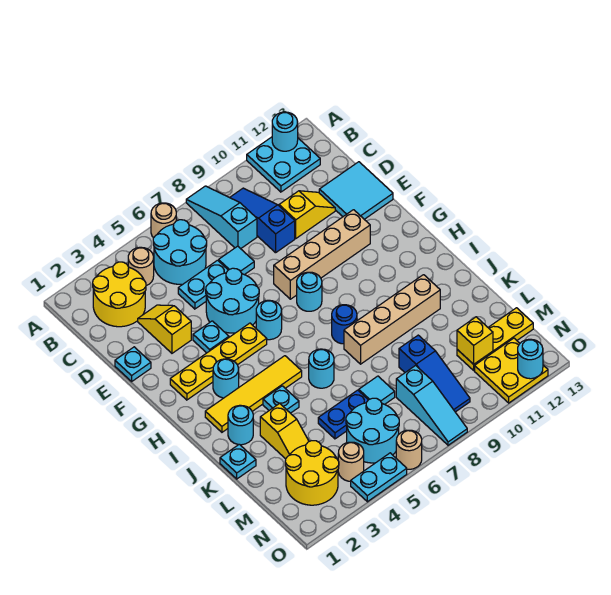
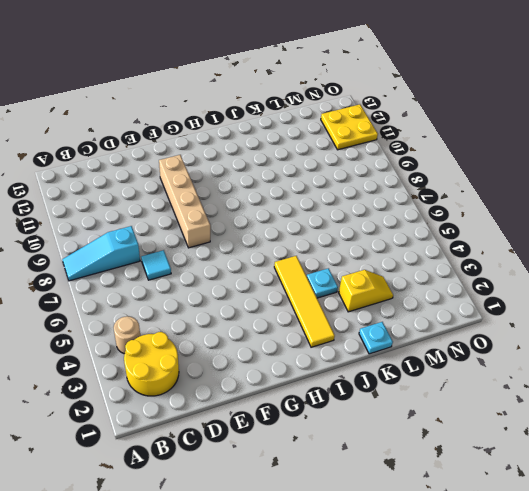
none -> tan 1x1 round brick [151,203,176,238]
none -> cyan 2x2 plate [247,137,320,192]
none -> cyan 2x2 round brick [153,220,207,284]
none -> blue 1x3 slope [230,188,295,253]

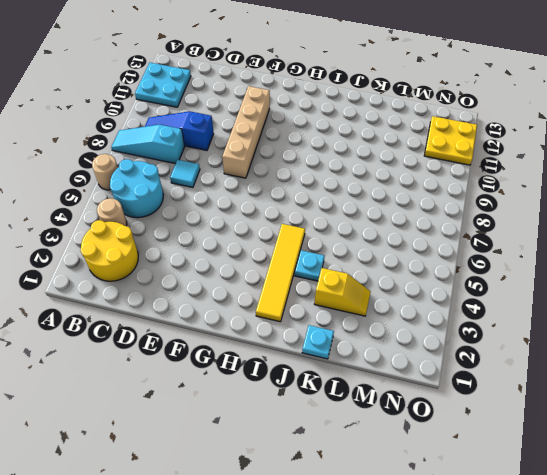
none -> yellow 1x2 slope [138,305,191,353]
none -> cyan 1x2 plate [178,260,228,309]
none -> yellow 1x2 slope [279,191,335,238]
none -> cyan 2x2 tile [319,162,393,219]

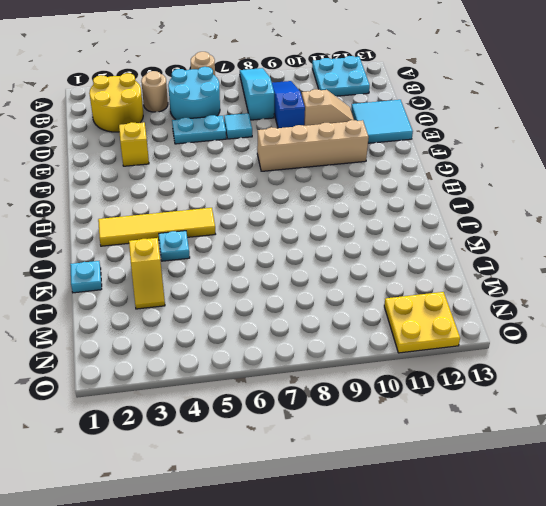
tan 1x2 slope [302,89,354,126] -> yellow 1x2 slope [279,191,335,238]
none -> cyan 1x1 plate [115,347,151,381]
none -> cyan 2x2 round brick [206,268,259,333]
none -> cyan 1x1 plate [193,321,229,353]
none -> yellow 1x4 plate [170,323,267,400]

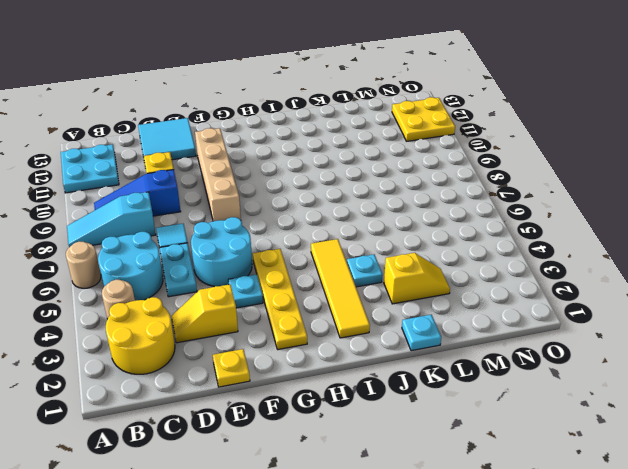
yellow 1x1 plate [213,349,250,387] -> cyan 1x1 plate [115,347,151,381]
none -> cyan 1x1 round brick [256,300,282,340]
none -> cyan 1x1 round brick [297,272,322,311]
none -> cyan 1x1 round brick [213,359,239,398]
none -> blue 1x1 round brick [332,305,357,344]

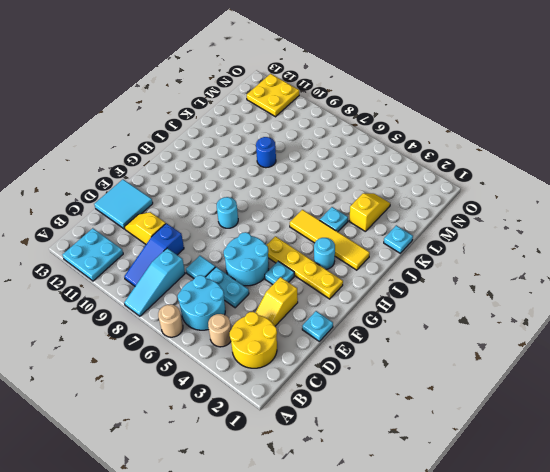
blue 1x1 round brick [256,137,276,168] -> blue 1x1 round brick moved to [332,305,357,344]
none -> tan 1x4 brick [274,210,370,299]
none -> cyan 1x1 round brick [256,300,282,340]
none -> cyan 1x1 round brick [228,405,253,445]
none -> cyan 1x1 round brick [309,349,334,388]

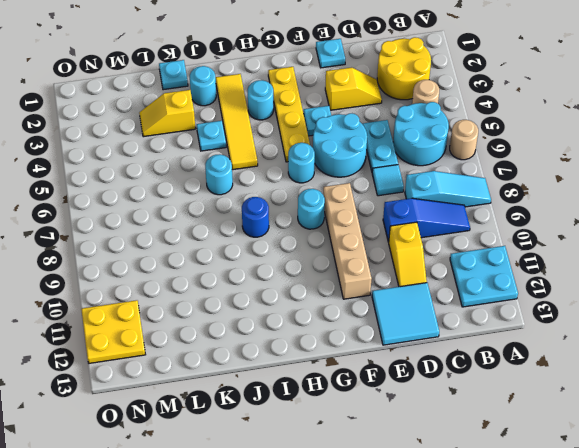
none -> tan 1x4 brick [344,275,440,364]
none -> blue 1x2 plate [318,390,368,439]
none -> cyan 1x1 tile [359,376,395,404]
none -> blue 1x3 slope [399,335,470,412]

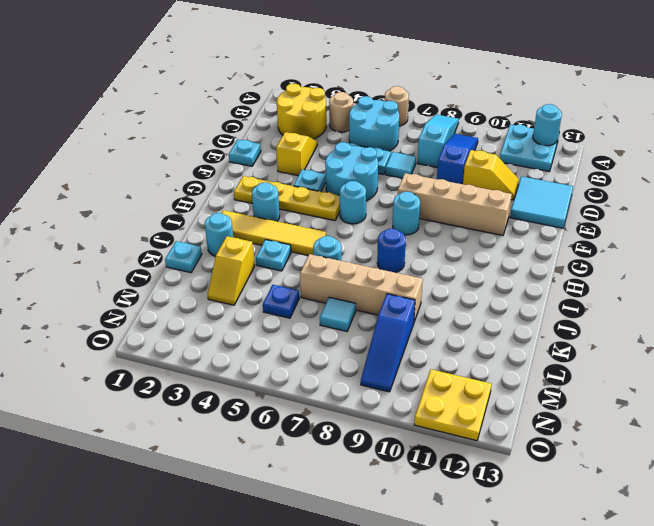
tan 1x4 brick [300,254,423,322] -> tan 1x4 brick moved to [344,275,440,364]
blue 1x1 plate [263,285,299,318] -> blue 1x2 plate [318,390,368,439]
none -> yellow 2x2 round brick [285,441,339,505]
none -> cyan 2x2 round brick [346,398,399,463]
none -> cyan 1x3 slope [396,366,467,445]
none -> yellow 1x3 plate [457,308,533,370]

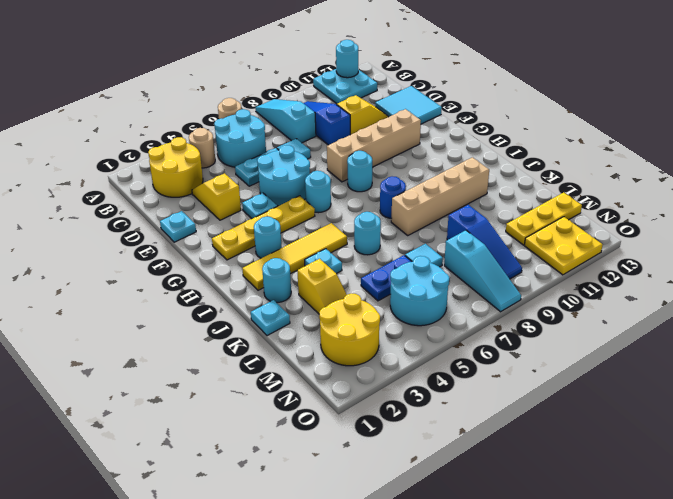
none -> tan 1x1 round brick [338,442,364,481]
none -> cyan 1x2 plate [351,453,407,502]
none -> tan 1x1 round brick [396,430,422,469]
none -> yellow 1x1 brick [457,317,493,364]

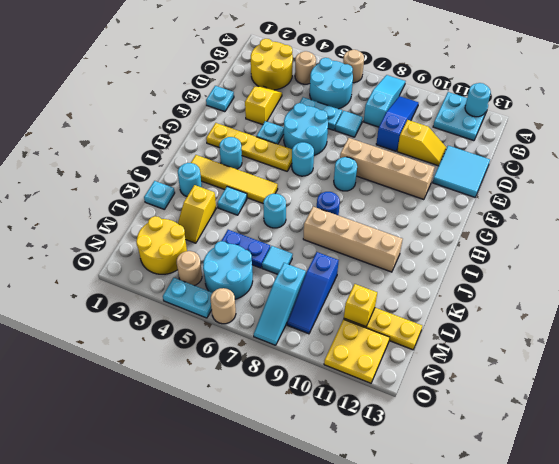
none -> cyan 1x1 round brick [518,339,543,379]

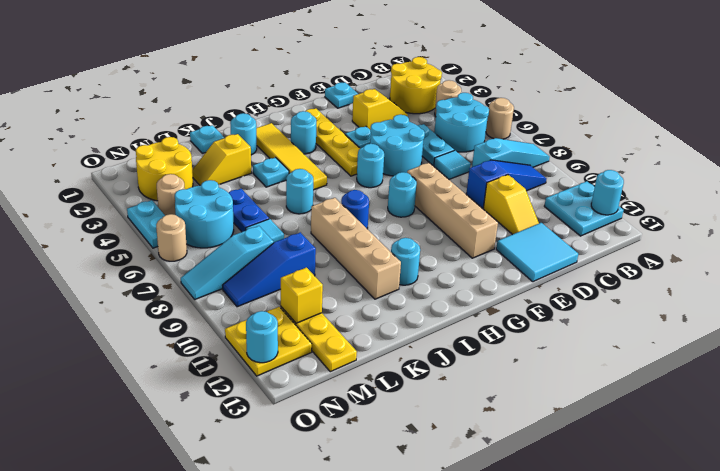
cyan 1x1 round brick [391,238,420,285] -> none

